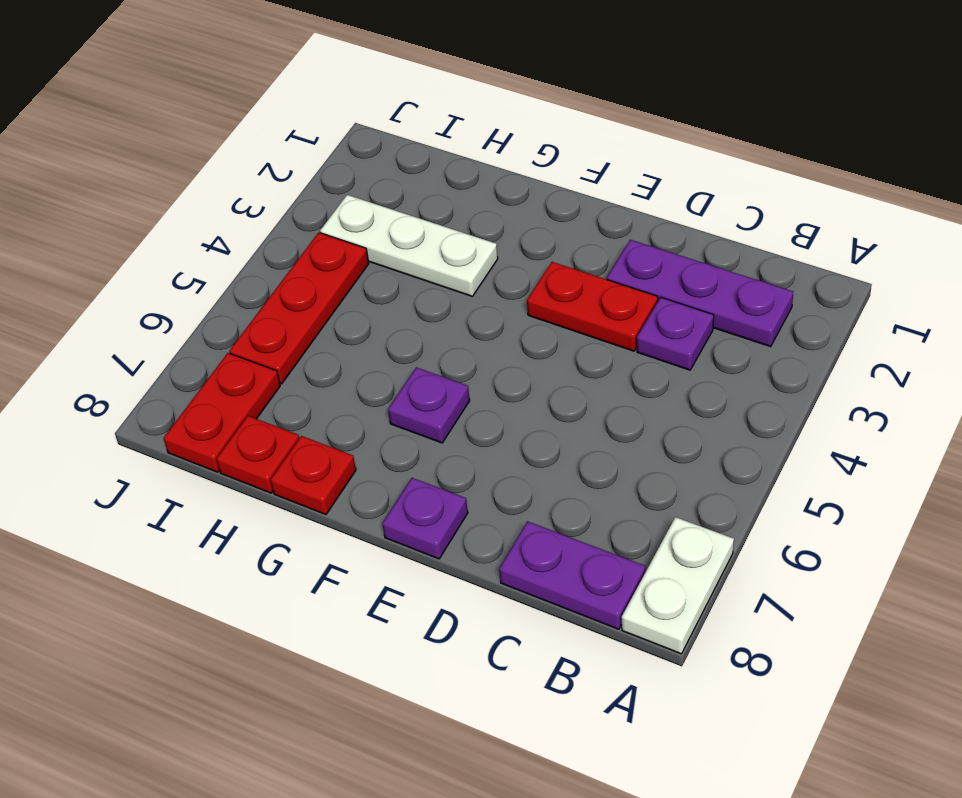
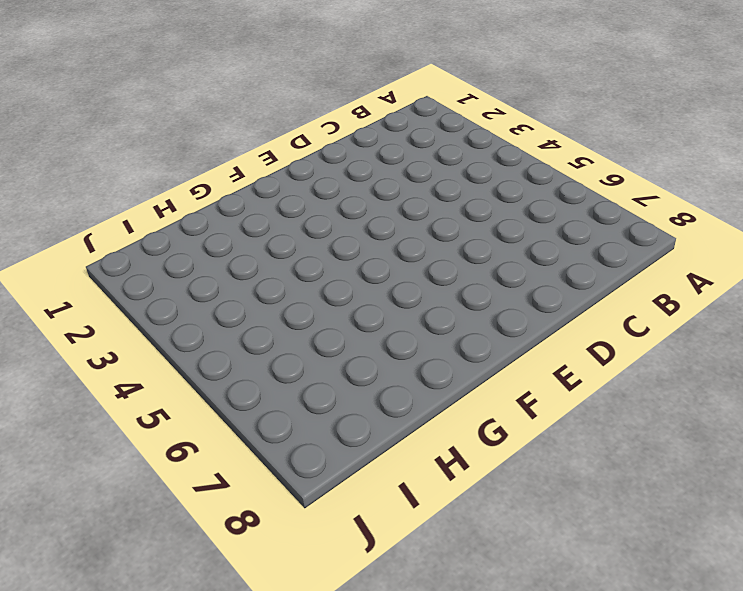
none -> white 1x2 plate [622,517,734,654]
none -> purple 1x3 plate [607,240,793,347]
none -> purple 1x2 plate [499,521,645,629]

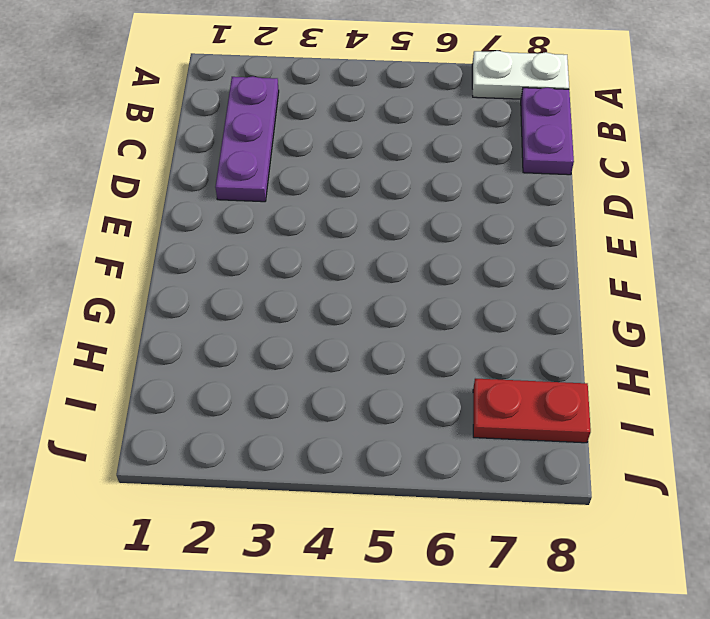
none -> purple 1x1 plate [637,297,714,370]
none -> red 1x2 plate [527,262,658,351]
none -> purple 1x1 plate [382,478,468,559]

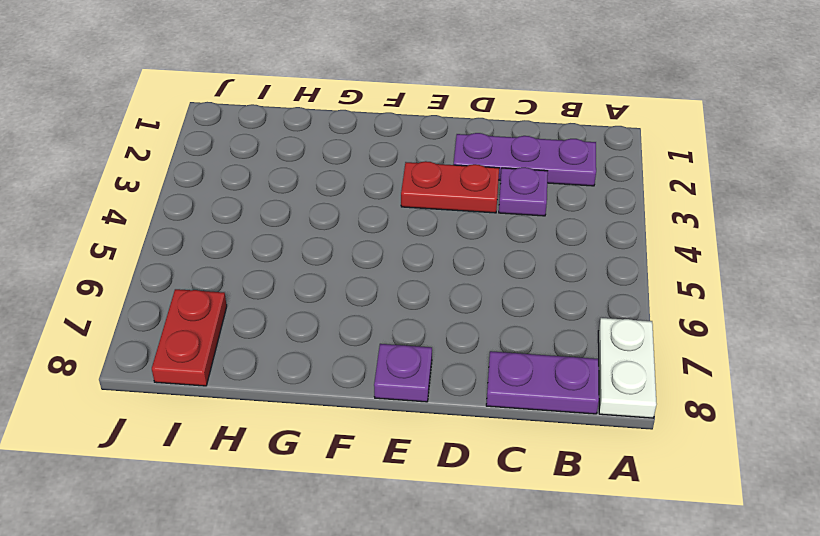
none -> purple 1x1 plate [388,367,470,443]
none -> white 1x3 plate [320,195,498,297]
none -> red 1x1 plate [271,436,356,515]

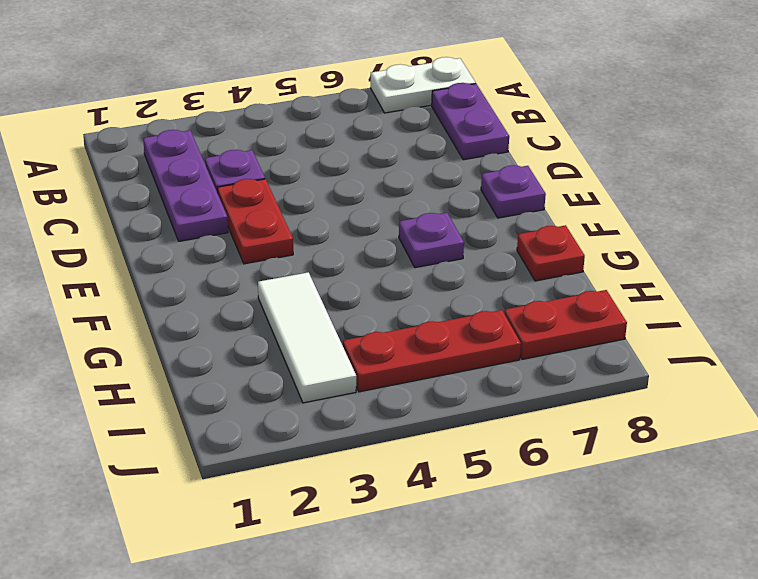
white 1x3 tile [258,272,356,403] -> white 1x3 plate [320,195,498,297]
none -> red 1x1 plate [217,416,299,493]

